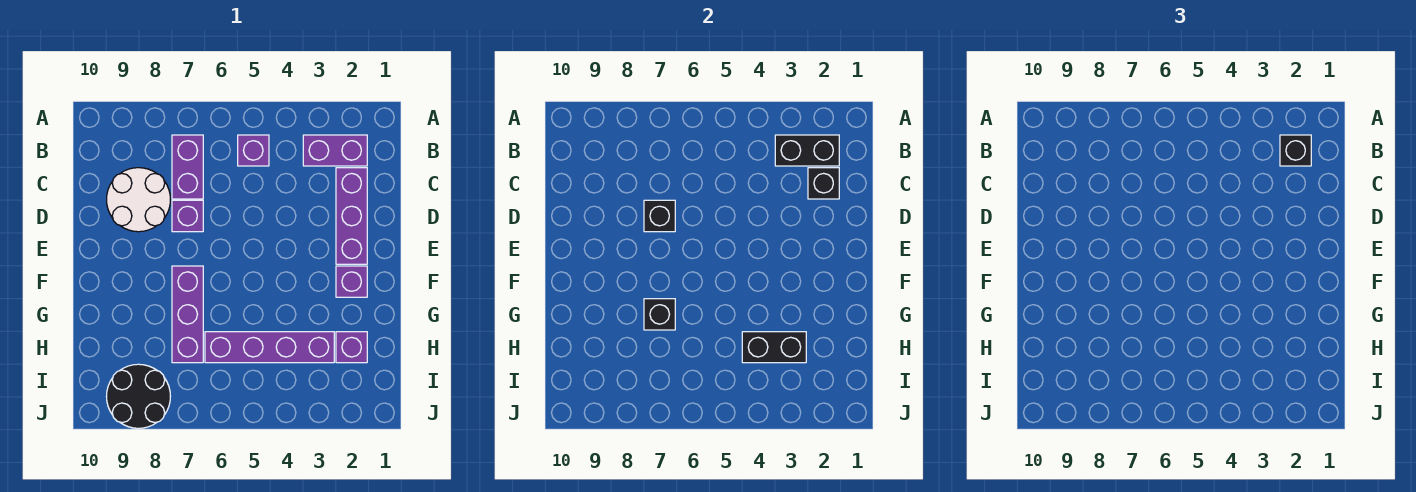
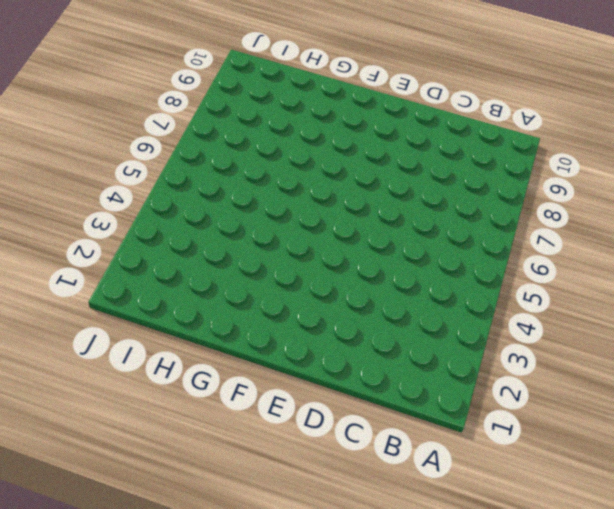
none -> purple 1x2 brick [303,135,367,166]
none -> purple 1x1 brick [238,135,269,166]
none -> purple 1x2 brick [172,135,203,199]

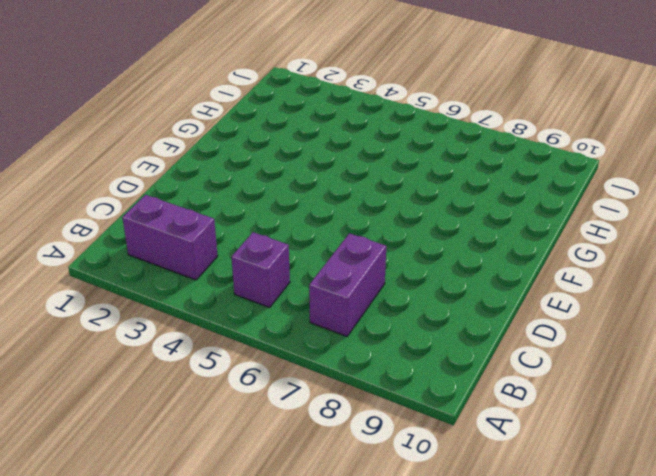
none -> purple 1x3 brick [336,168,367,264]
none -> white 2x2 round brick [107,168,170,232]
none -> purple 1x1 brick [172,200,203,232]

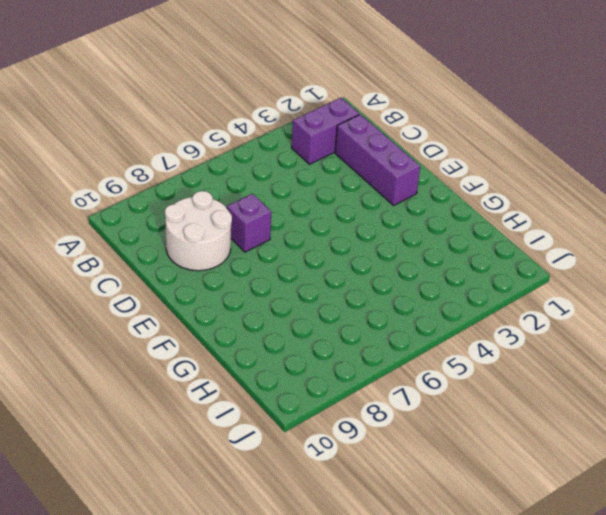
none -> purple 1x1 brick [238,135,269,166]
none -> purple 1x2 brick [172,135,203,199]
none -> purple 1x1 brick [336,266,367,297]

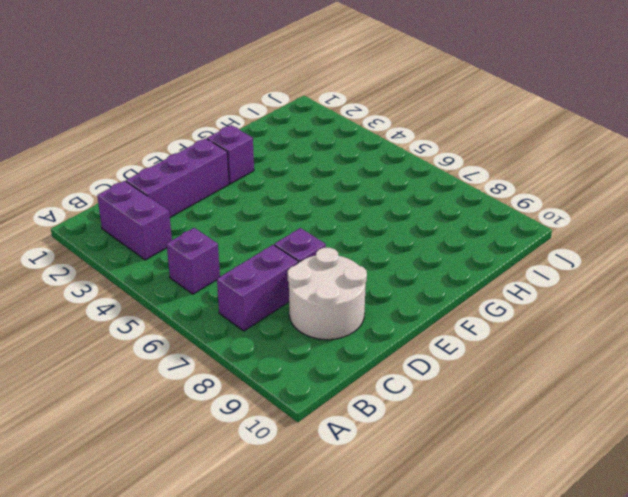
none -> purple 1x3 brick [172,266,203,363]
none -> purple 1x1 brick [336,332,367,363]
none -> purple 1x4 brick [205,332,334,363]

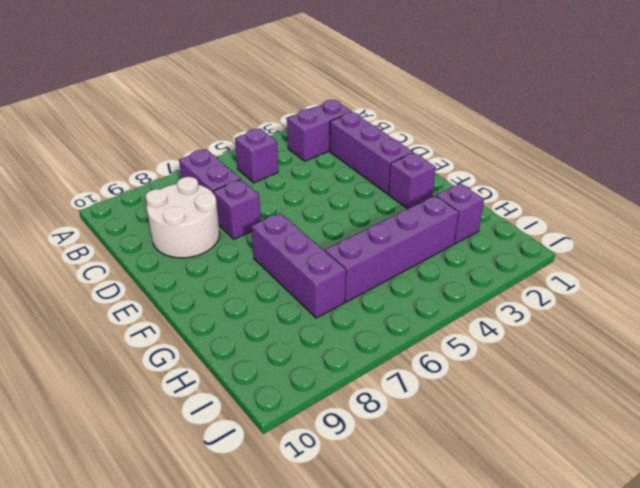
none -> black 2x2 round brick [107,364,170,428]
none -> black 1x2 brick [775,135,839,166]
none -> black 1x1 brick [808,168,839,199]

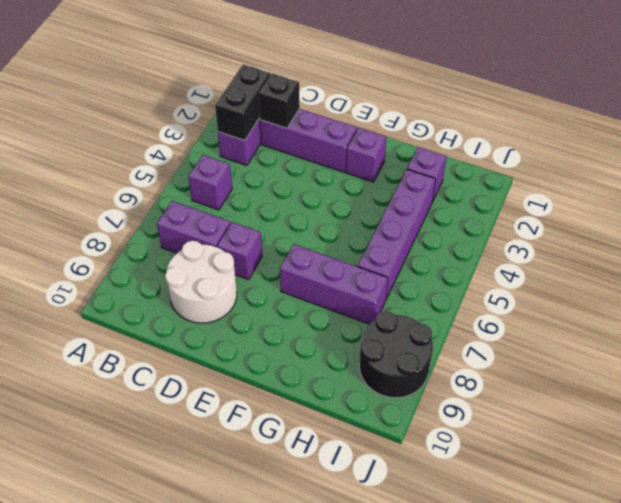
none -> black 1x1 brick [644,200,675,232]
none -> black 1x1 brick [644,299,675,330]
none -> black 1x2 brick [742,332,806,363]

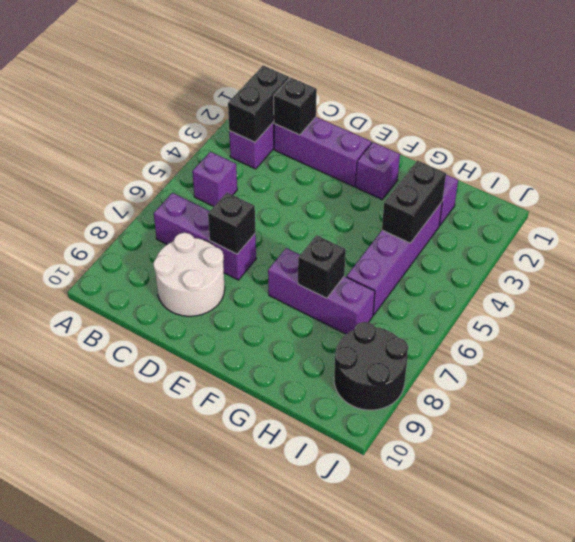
none -> black 1x1 brick [1280,135,1311,166]

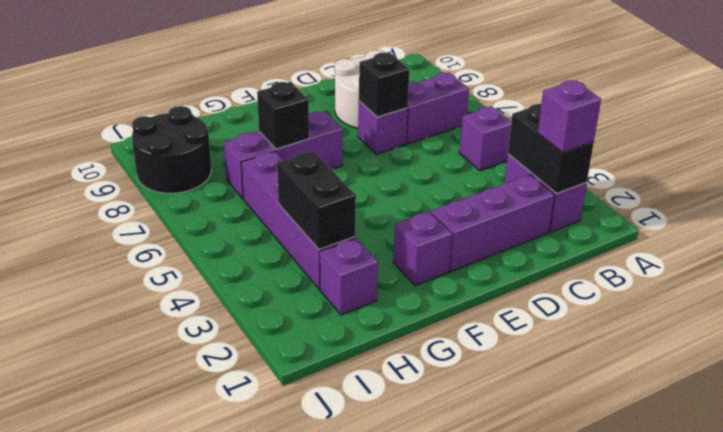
purple 1x1 brick [538,80,601,153] -> black 1x1 brick [1280,135,1311,166]
none -> black 1x1 brick [808,168,839,199]

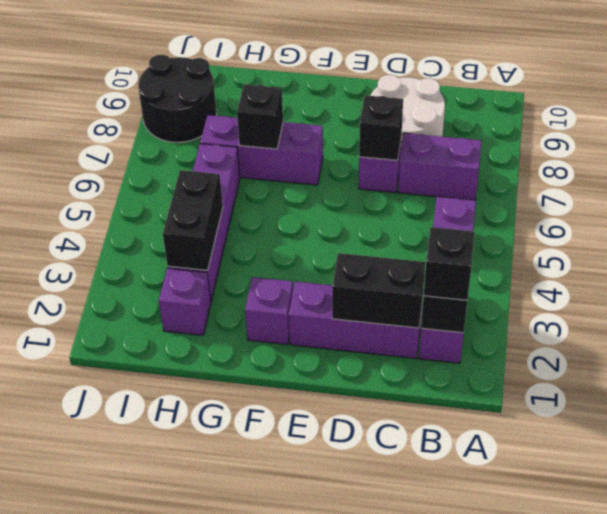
black 1x2 brick [332,253,425,328] -> black 1x1 brick [808,168,839,199]

